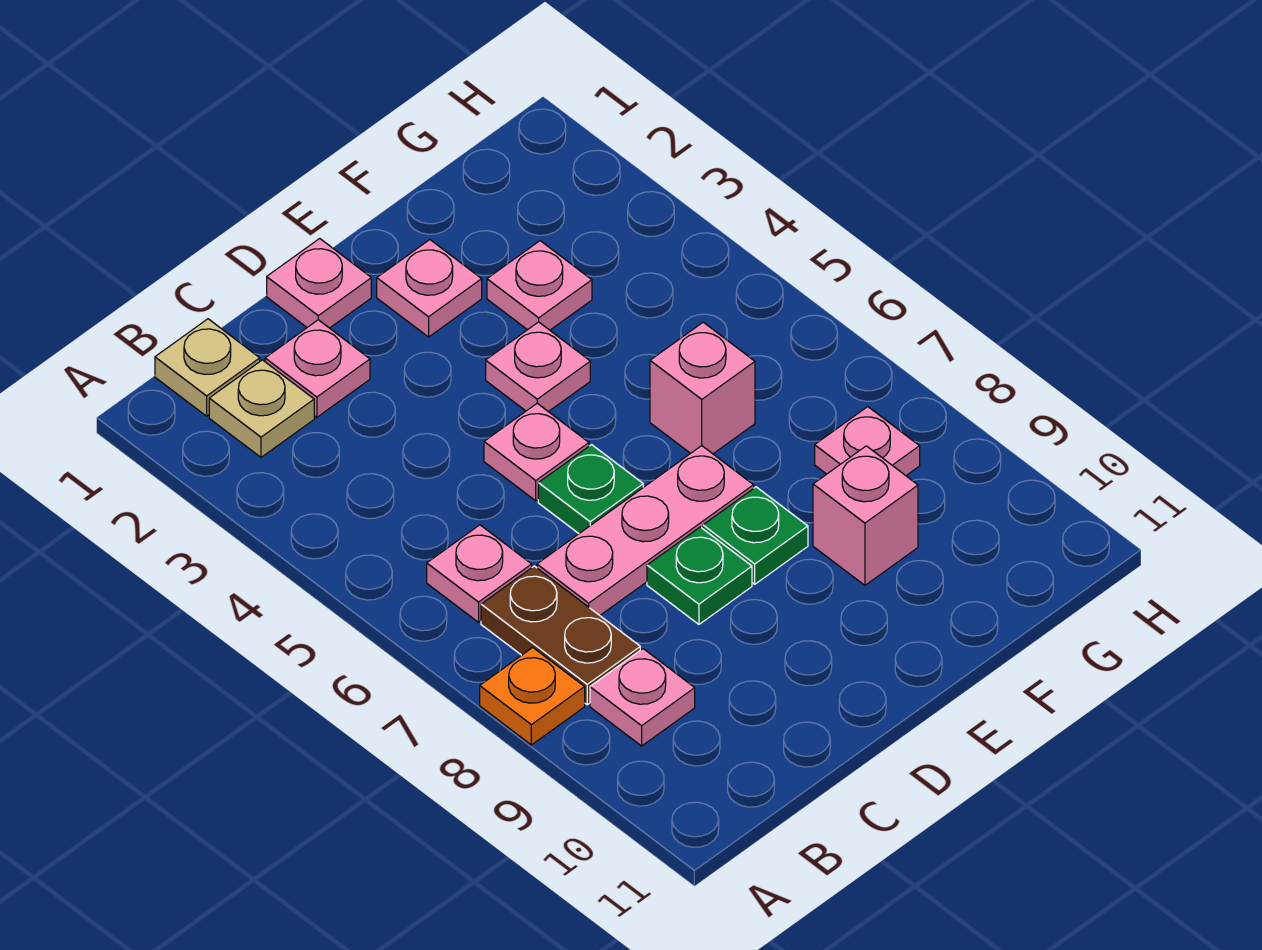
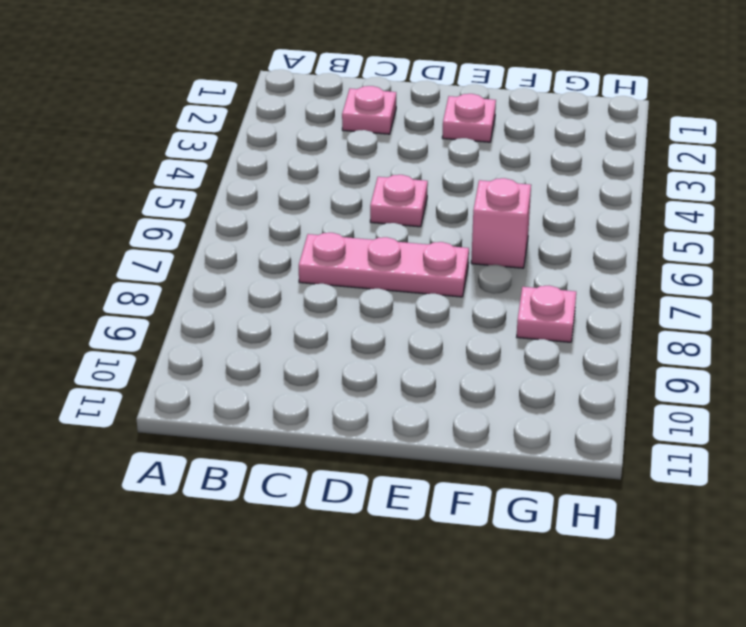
none -> orange 1x1 plate [480,648,585,745]
none -> tan 1x1 plate [155,319,260,416]
none -> tan 1x1 plate [209,360,314,457]

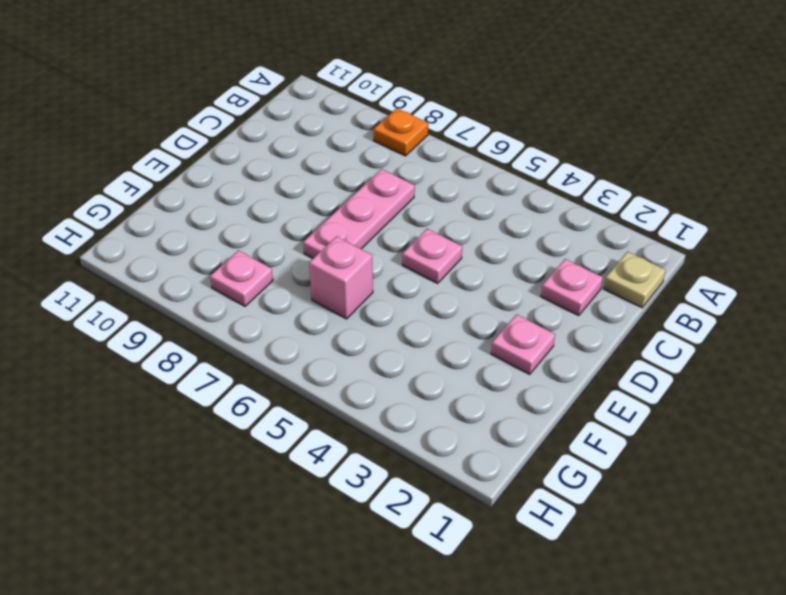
none -> tan 1x1 plate [209,360,314,457]
none -> pink 1x1 plate [427,525,532,622]
none -> brown 1x2 plate [481,566,640,705]

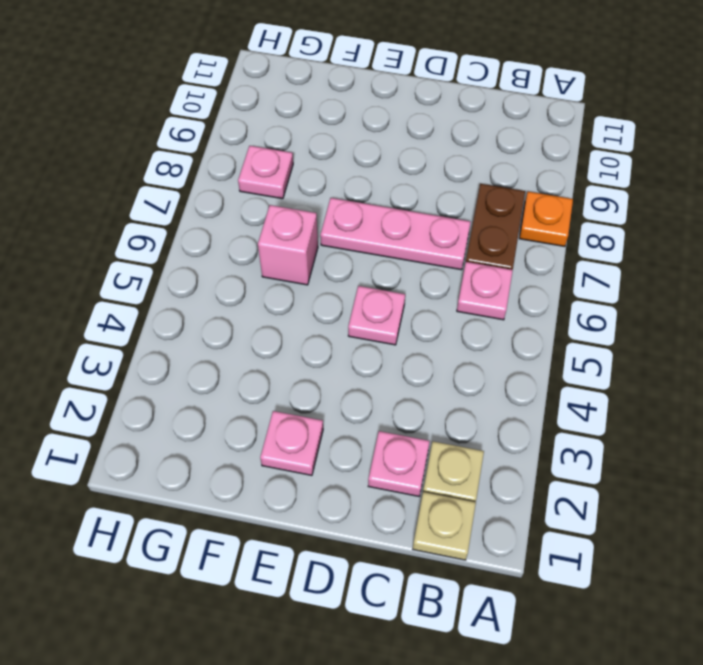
none -> pink 1x1 plate [590,649,695,746]
none -> pink 1x1 plate [267,239,371,328]
none -> green 1x1 plate [538,445,643,533]

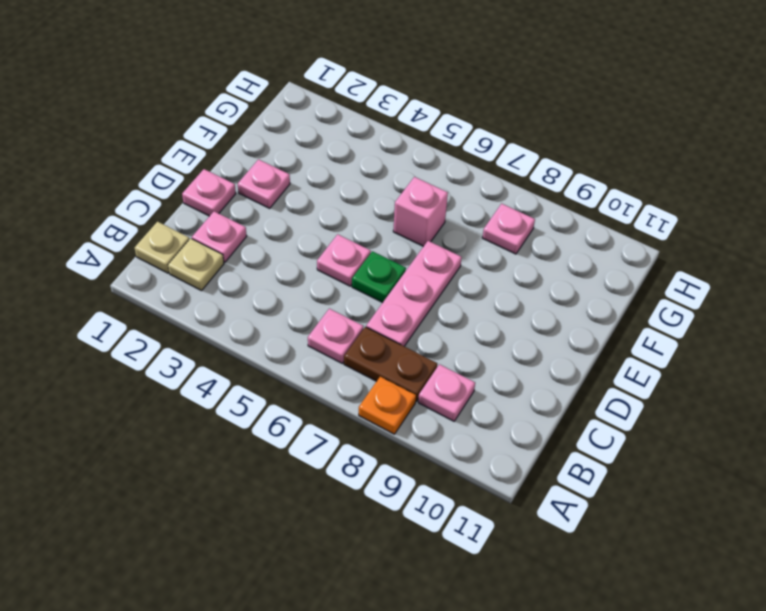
none -> green 1x1 plate [647,527,752,624]
none -> pink 1x1 plate [486,322,590,412]
none -> green 1x1 plate [703,487,808,584]

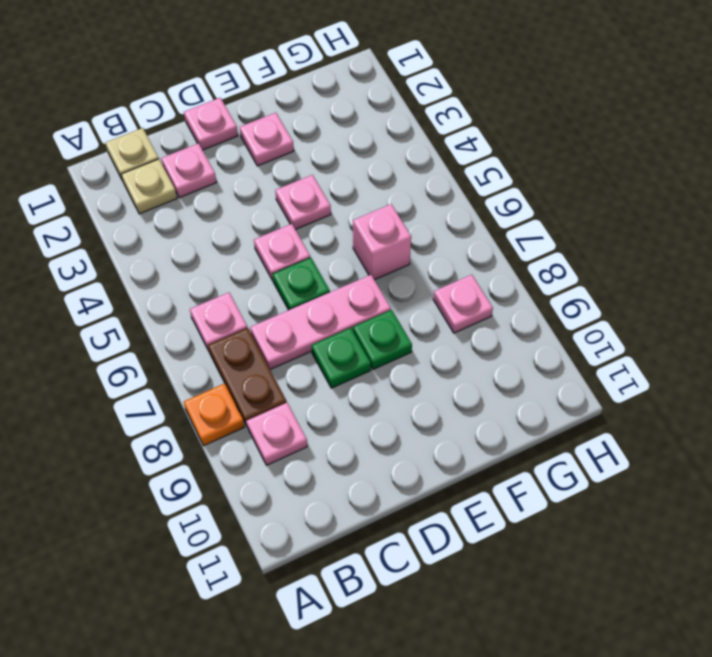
none -> pink 1x1 plate [487,241,592,330]
none -> pink 1x1 brick [813,446,918,585]

